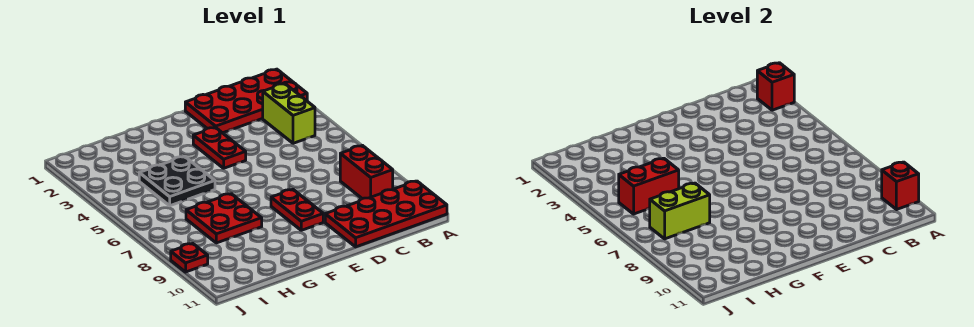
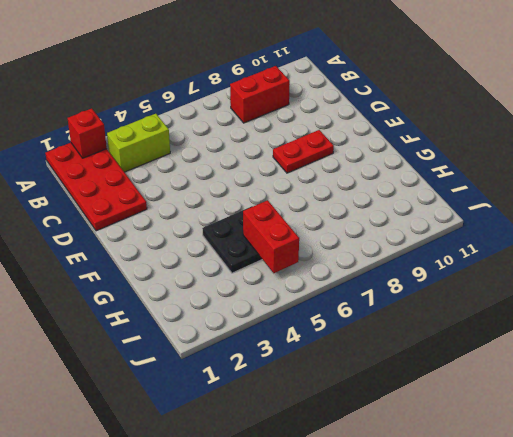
none -> red 2x4 plate [325,181,447,247]
none -> red 1x2 plate [193,127,246,168]
none -> red 2x2 plate [186,194,262,243]

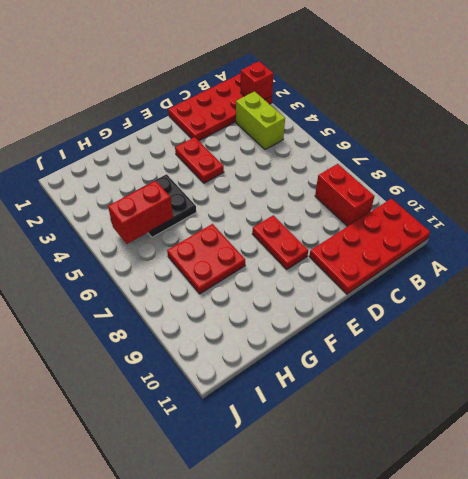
none -> red 1x1 plate [171,243,208,272]
none -> red 1x1 brick [882,162,919,210]
none -> lime 1x2 brick [650,183,710,239]

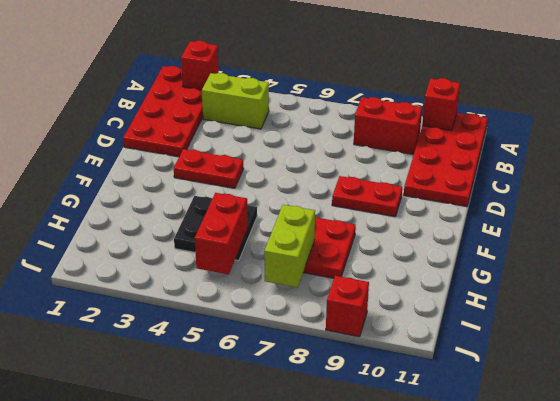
red 1x1 brick [326,276,369,337] -> red 1x1 plate [171,243,208,272]

